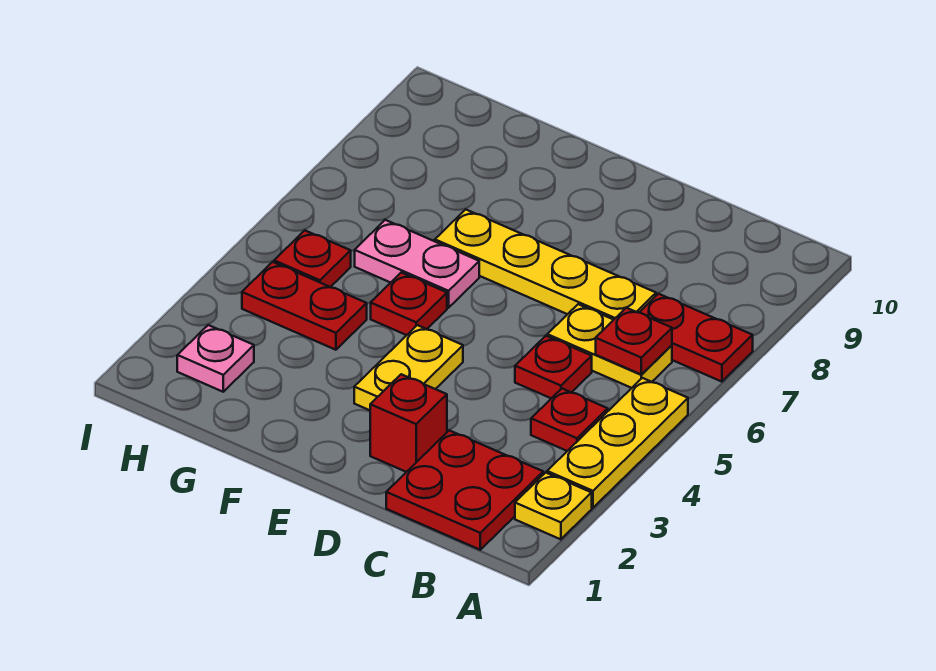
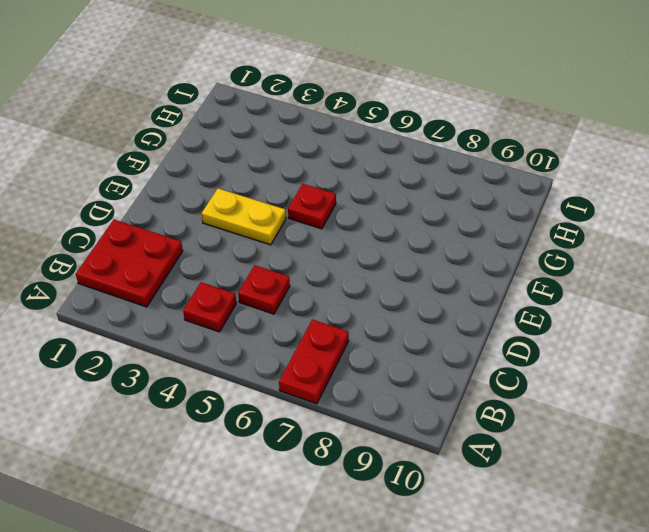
none -> yellow 1x1 plate [515,473,592,539]
none -> yellow 1x3 plate [547,378,688,508]
none -> yellow 1x2 plate [547,304,672,388]

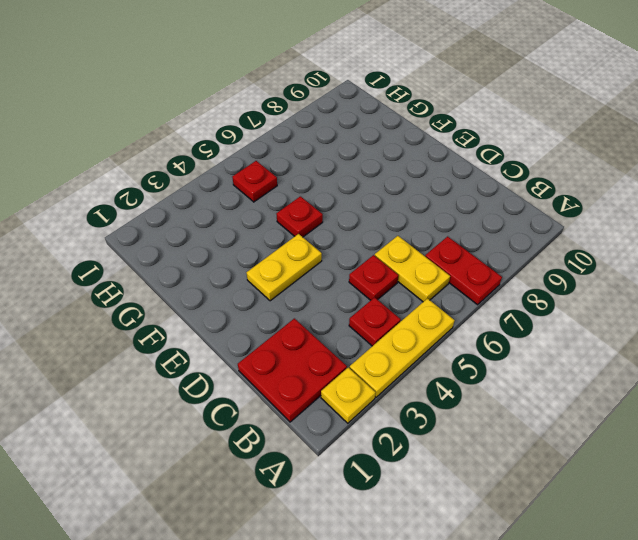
none -> yellow 1x4 plate [435,209,656,320]
none -> red 1x1 brick [370,374,447,472]
none -> pink 1x2 plate [355,220,479,308]

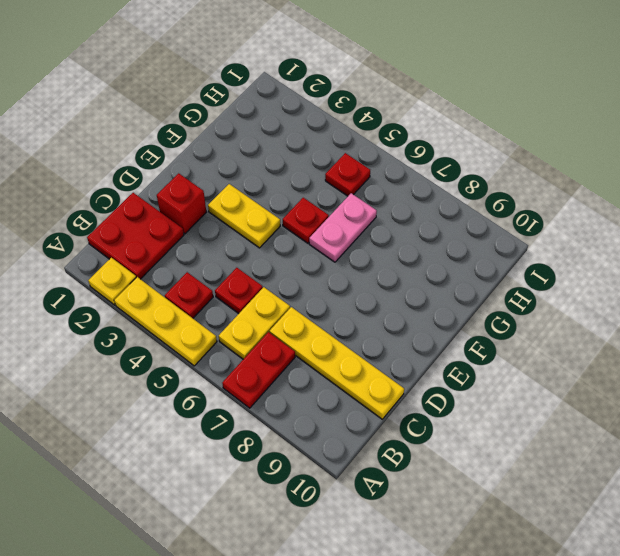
yellow 1x4 plate [270,307,404,419] -> yellow 1x4 plate turned to [435,209,656,320]
none -> red 1x2 plate [242,262,367,350]
none -> pink 1x1 plate [177,325,254,392]
none -> red 1x1 plate [596,308,672,374]

